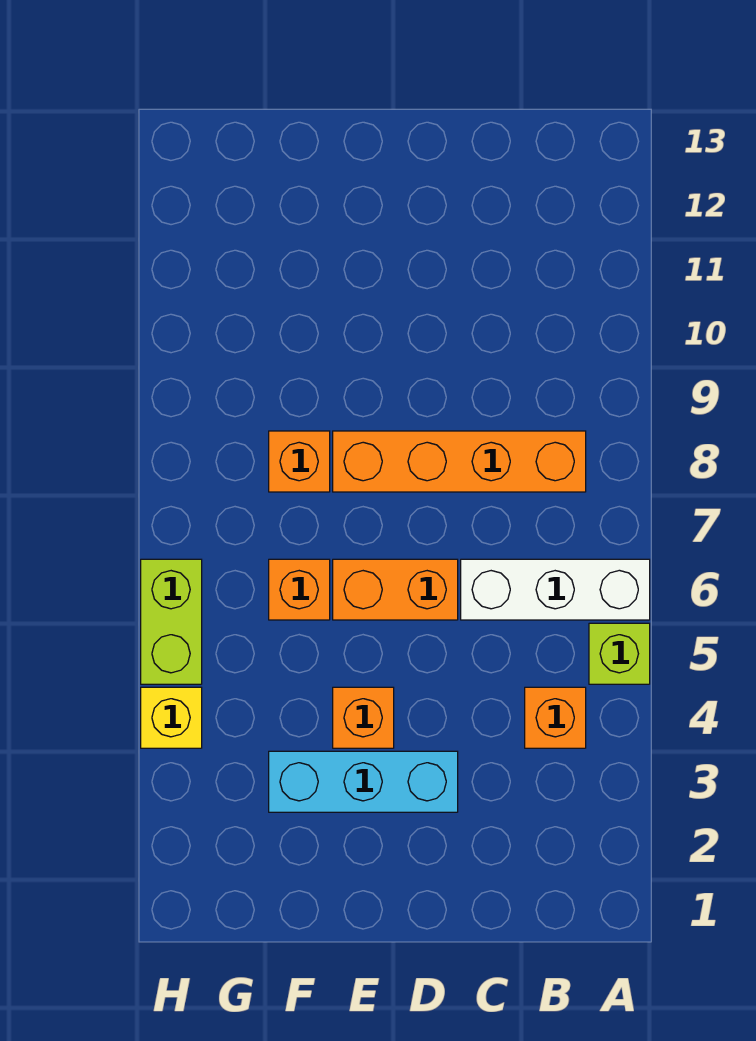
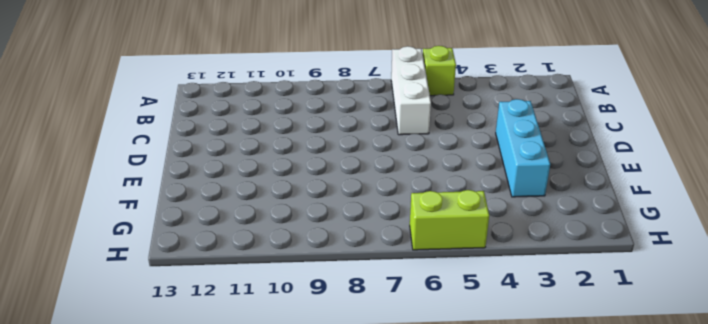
none -> orange 1x1 brick [525,687,586,748]
none -> orange 1x4 brick [333,431,586,492]

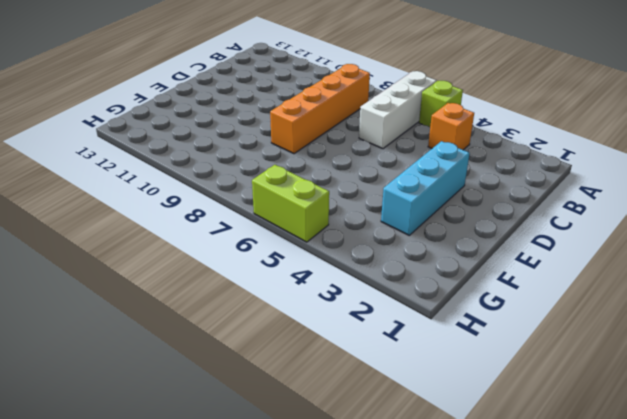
none -> orange 1x2 brick [333,559,458,620]
none -> orange 1x1 brick [333,687,394,748]

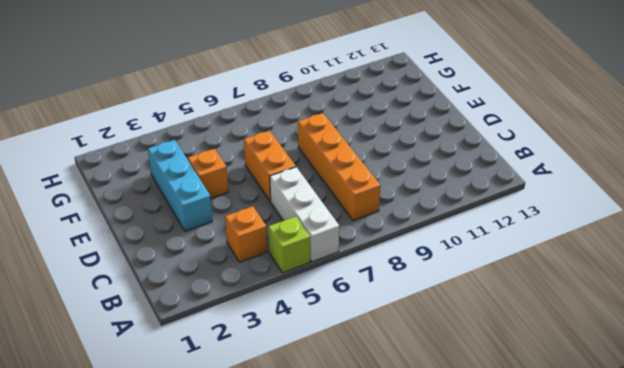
none -> orange 1x1 brick [269,559,330,620]
none -> orange 1x1 brick [269,431,330,492]

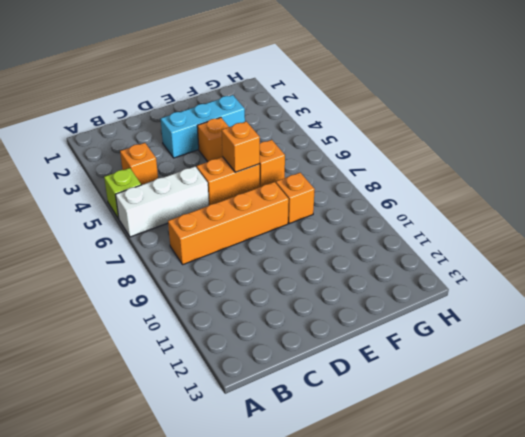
orange 1x1 brick [222,121,260,172] -> none
none -> yellow 1x1 brick [141,687,202,748]
none -> lime 1x2 brick [141,559,202,684]

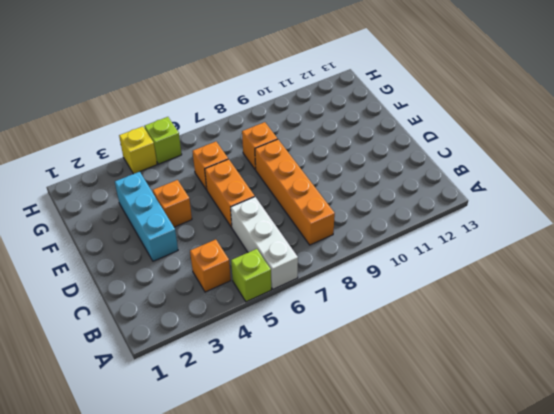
lime 1x1 brick [144,117,182,164] -> lime 1x2 brick [141,559,202,684]

